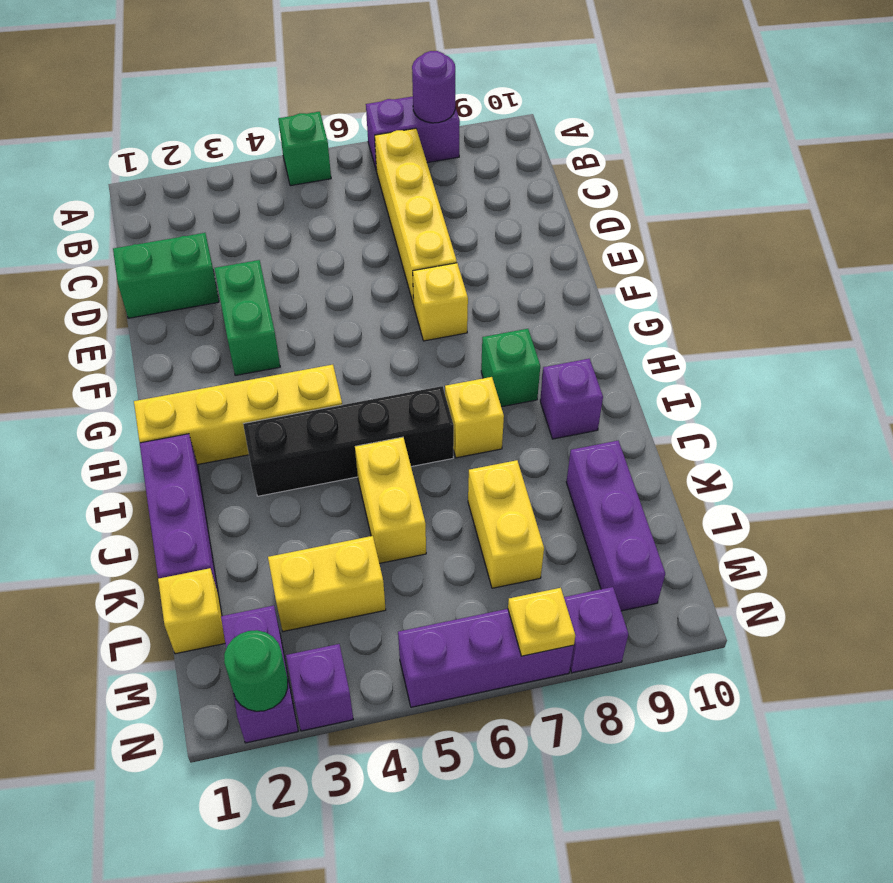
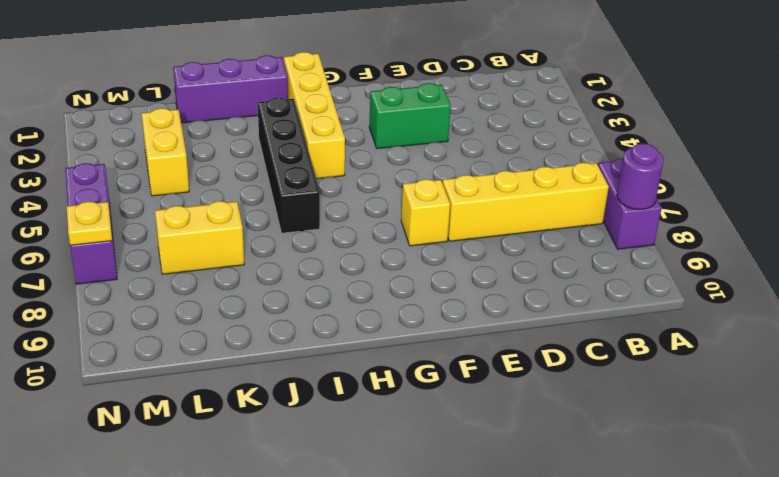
none -> green 1x1 brick [278,112,331,186]
none -> green 1x2 brick [113,233,219,318]
none -> green 1x1 brick [481,329,540,407]

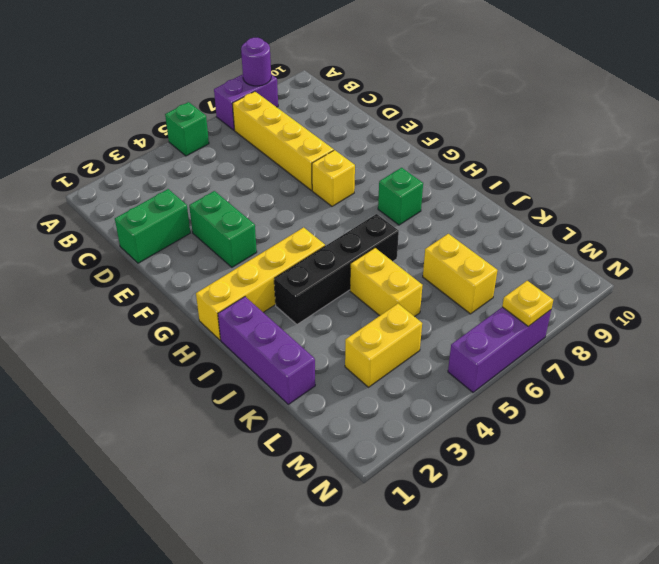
none -> yellow 1x1 brick [445,377,504,458]
none -> purple 1x1 brick [540,358,603,439]
none -> purple 1x3 brick [566,441,665,611]

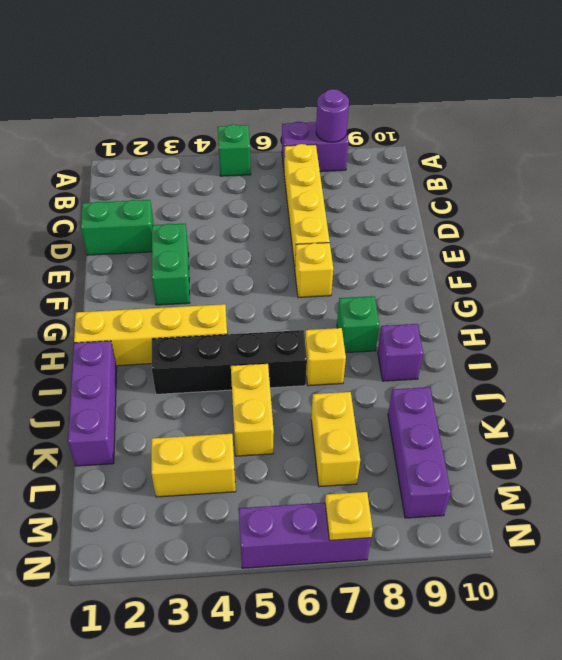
none -> yellow 1x1 brick [158,568,225,654]
none -> purple 1x2 brick [221,606,298,743]
none -> purple 1x1 brick [286,644,353,731]

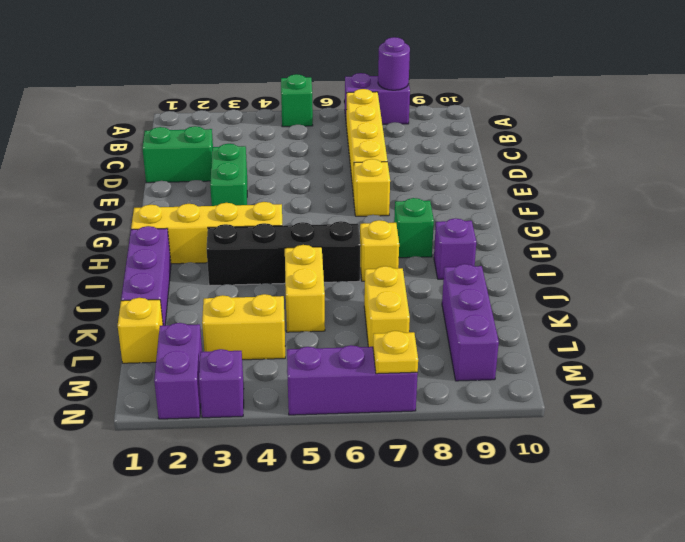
none -> purple 1x1 brick [564,587,628,673]
none -> green 1x1 round brick [224,630,288,711]

